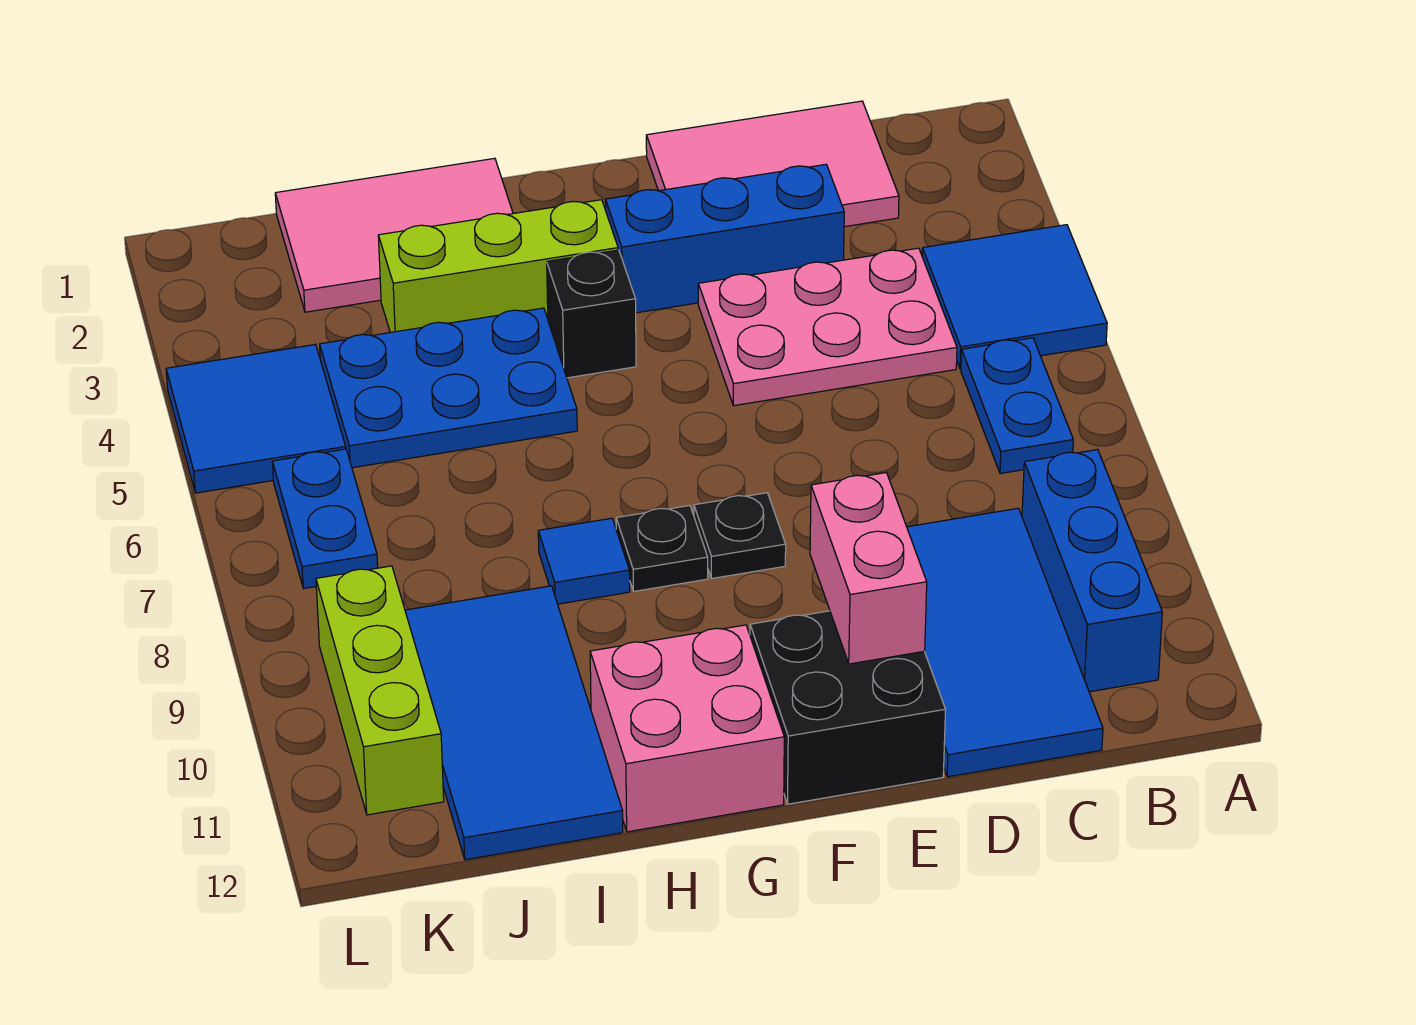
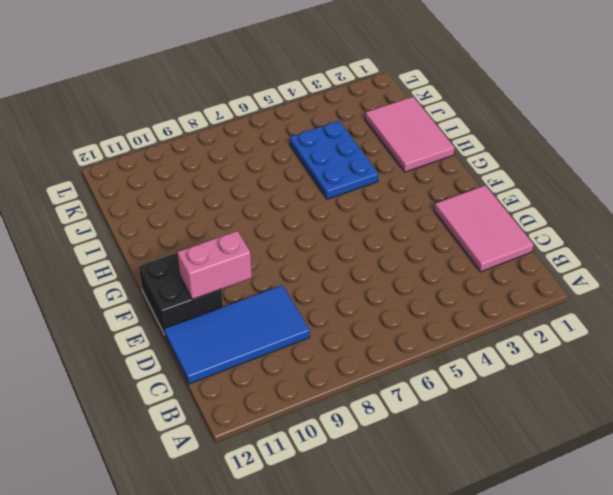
none -> blue 2x2 tile [922,225,1107,369]
none -> blue 1x2 plate [961,338,1073,474]
none -> blue 1x3 brick [1022,450,1162,692]

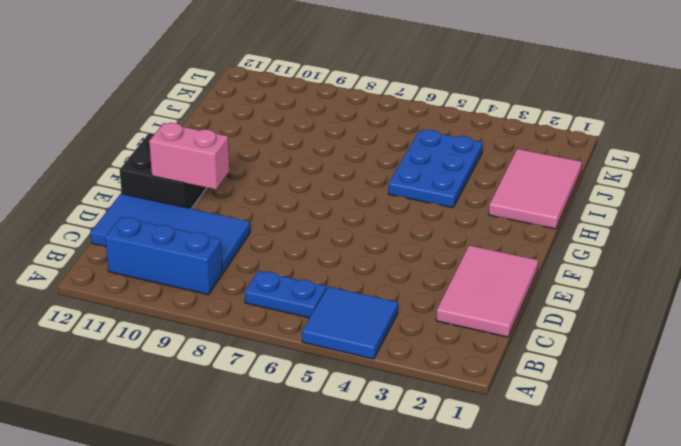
none -> pink 2x3 plate [698,248,957,406]
none -> blue 1x3 brick [605,164,844,313]
none -> black 1x1 plate [694,493,786,578]

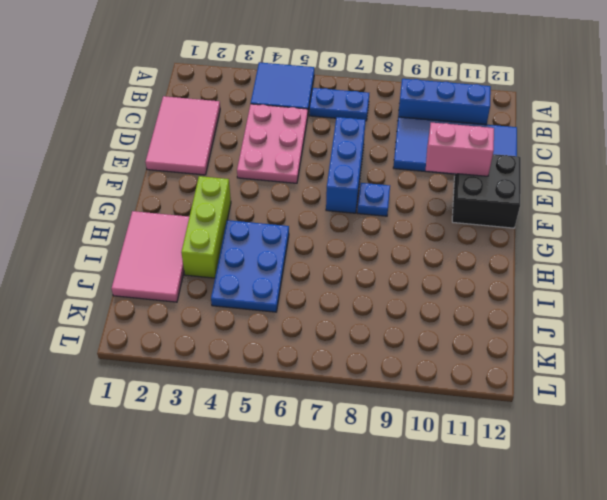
blue 1x3 brick [326,117,365,213] -> blue 1x3 brick moved to [605,164,844,313]
blue 1x1 plate [357,183,390,216] -> black 1x1 plate [694,493,786,578]
none -> black 1x1 brick [547,250,636,378]
none -> black 1x1 plate [616,506,708,591]
none -> pink 2x2 brick [590,625,784,832]

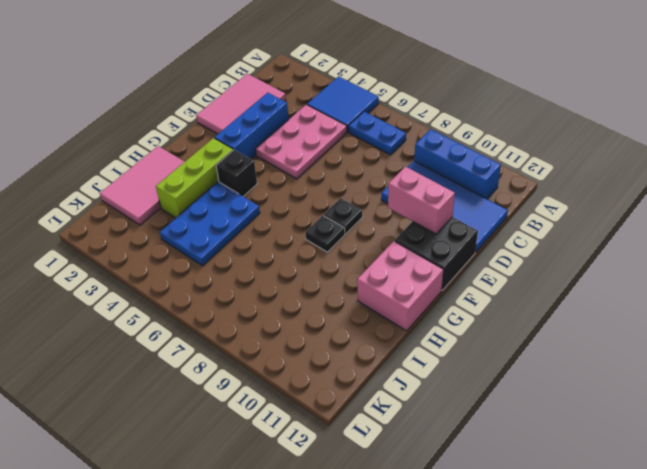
none -> blue 1x1 tile [538,518,630,604]
none -> blue 2x4 tile [405,586,623,860]
none -> blue 2x2 tile [166,344,346,493]

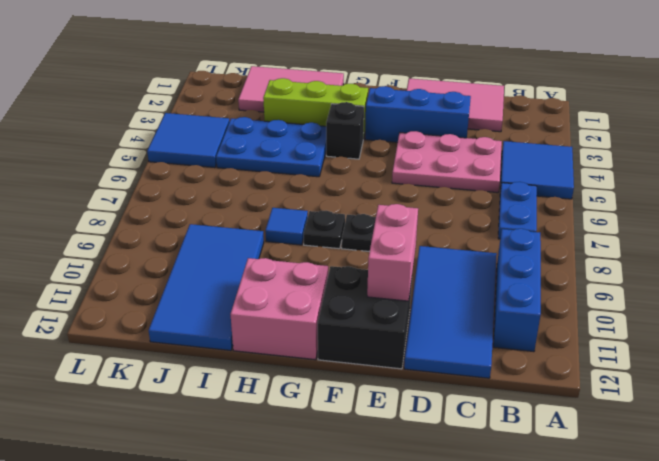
none -> blue 1x2 plate [272,449,378,589]
none -> lime 1x3 brick [316,566,444,815]

